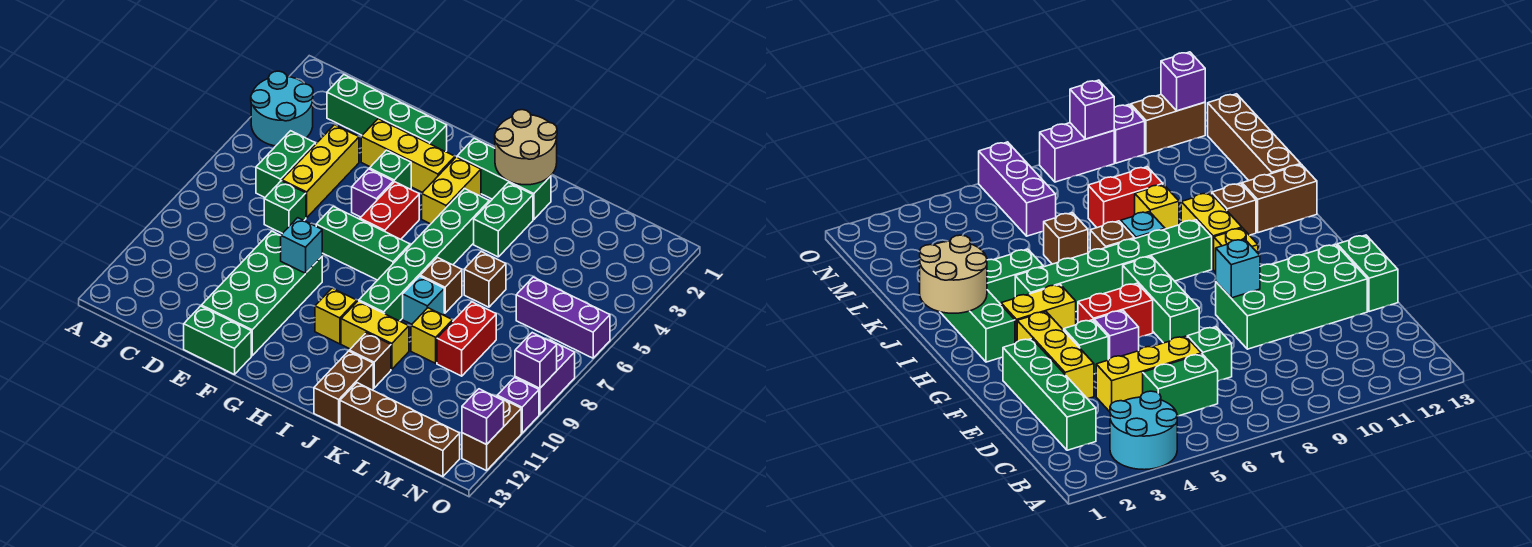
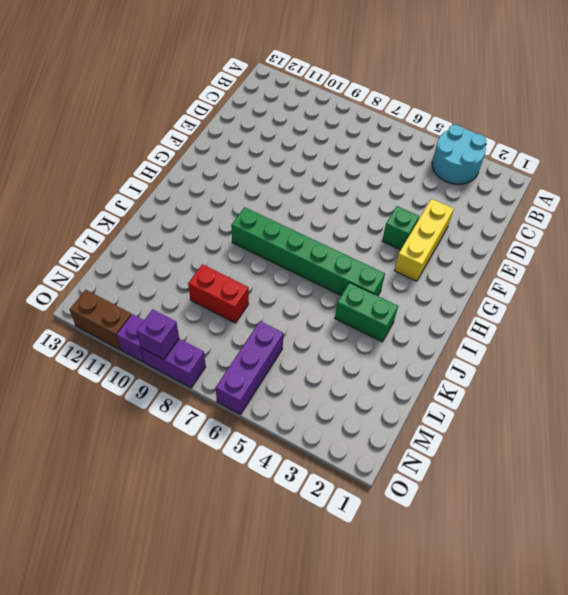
none -> green 1x4 brick [327,75,447,152]
none -> green 1x2 brick [256,131,315,197]
none -> yellow 1x3 brick [282,125,359,218]
none -> green 1x1 brick [264,181,306,233]

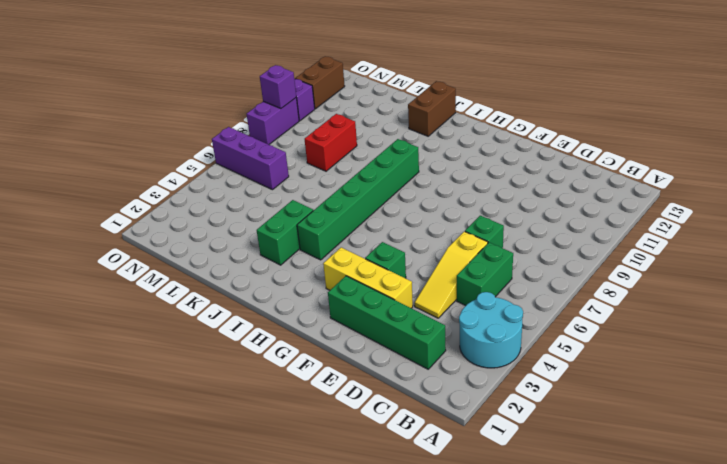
yellow 1x3 slope [415,231,488,318] -> yellow 1x3 brick [282,125,359,218]
none -> green 2x4 brick [201,231,322,356]
none -> green 1x2 brick [184,306,251,375]
none -> purple 1x1 brick [352,169,393,217]
none -> green 1x3 brick [316,206,410,280]

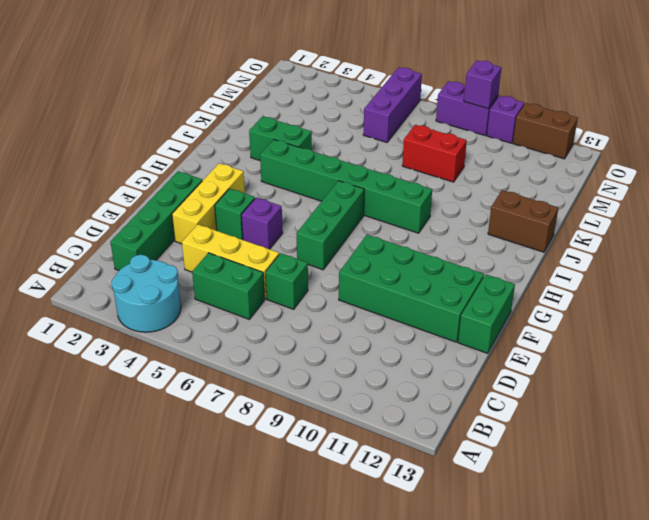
none -> red 1x2 brick [360,182,419,239]
none -> green 1x3 brick [457,138,551,220]
none -> yellow 1x2 brick [422,157,481,224]
none -> yellow 1x1 brick [315,288,357,344]

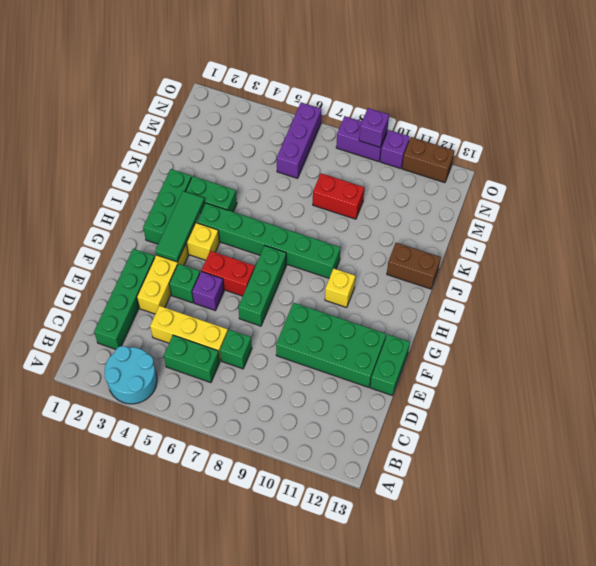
green 1x3 tile [155,191,205,262] -> none
none -> yellow 1x2 brick [341,301,409,369]
none -> brown 1x1 brick [420,258,462,313]
none -> cyan 1x1 brick [403,276,444,324]
none -> brown 1x1 brick [349,332,391,388]

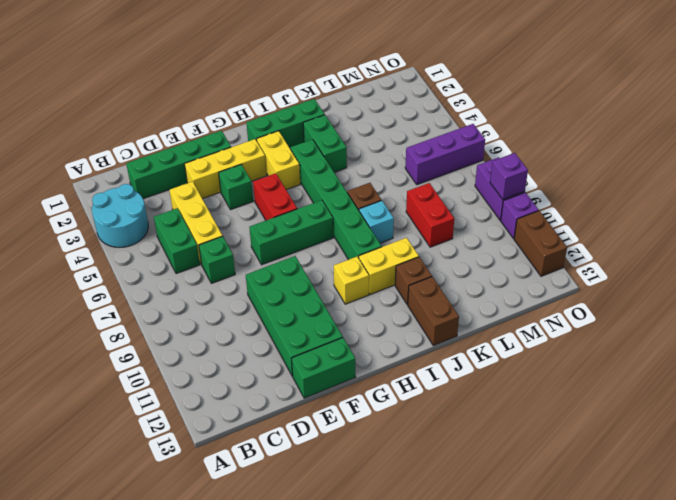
none -> purple 1x1 brick [352,169,393,217]
none -> brown 1x1 brick [464,252,506,307]
none -> yellow 1x1 brick [411,308,453,363]
none -> brown 1x4 brick [340,383,460,477]

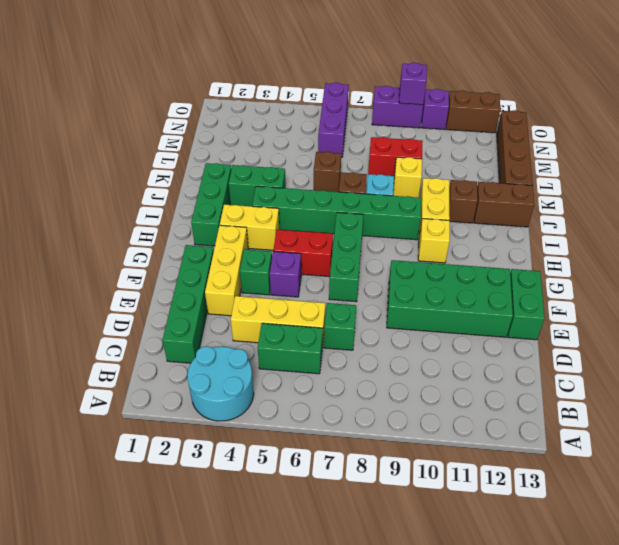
none -> cyan 1x1 brick [281,218,322,273]
none -> tan 2x2 round brick [495,110,557,185]
none -> purple 1x1 brick [462,389,504,444]

